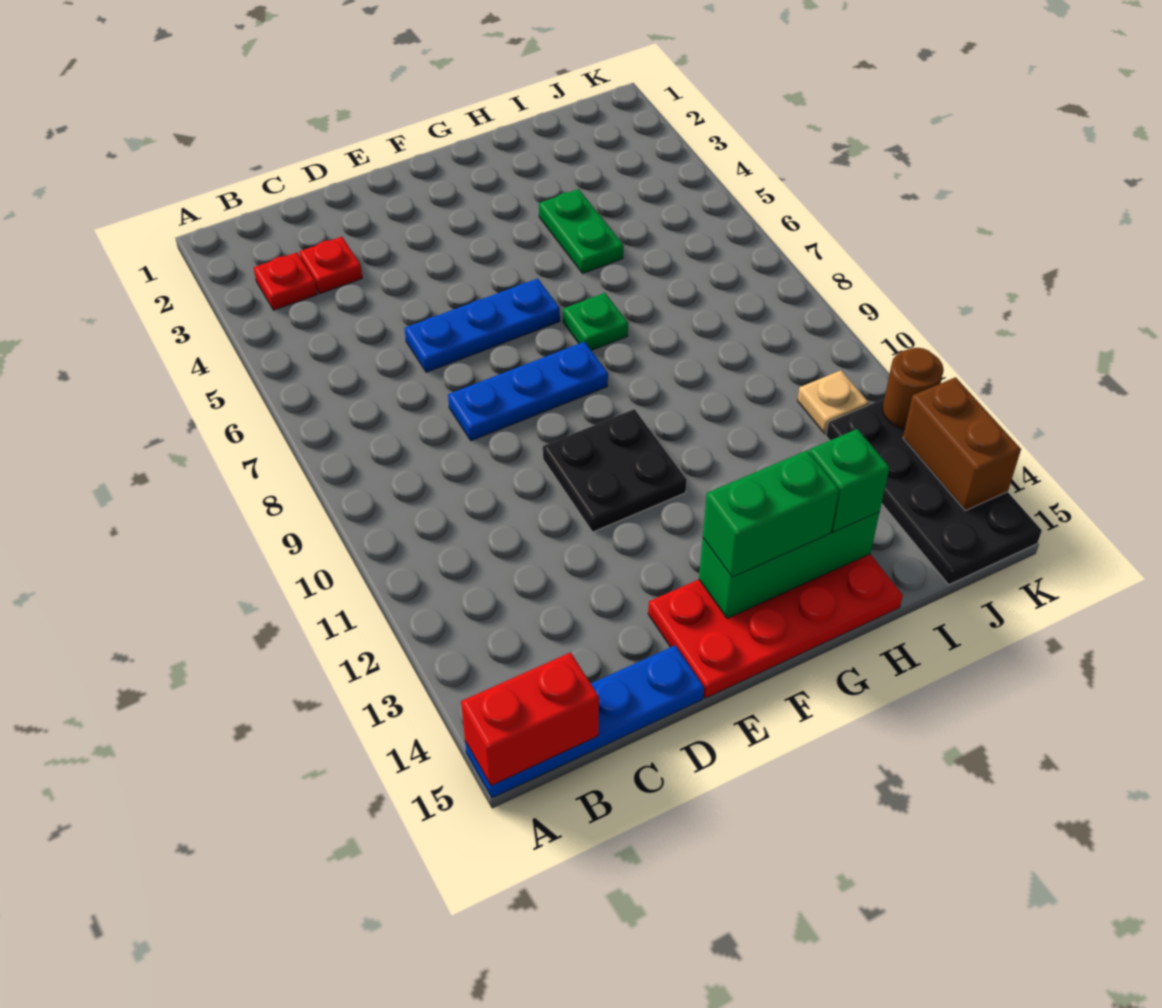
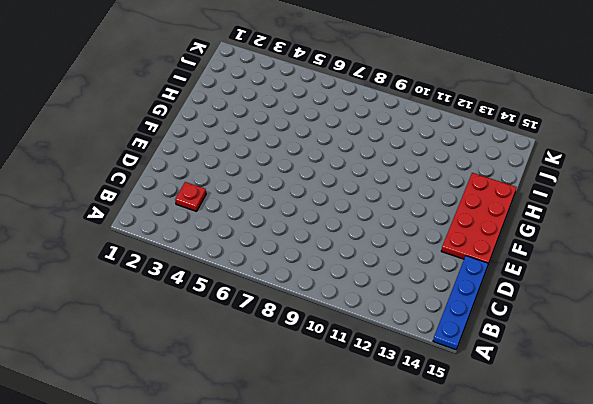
none -> red 1x1 plate [254,252,317,310]
none -> blue 1x3 plate [404,278,560,372]
none -> blue 1x3 plate [448,342,608,441]

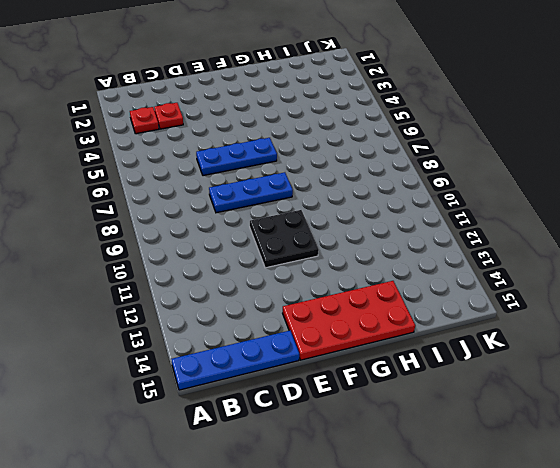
none -> green 1x1 plate [563,293,628,351]
none -> green 1x2 plate [539,189,623,273]
none -> tan 1x1 plate [797,370,869,434]

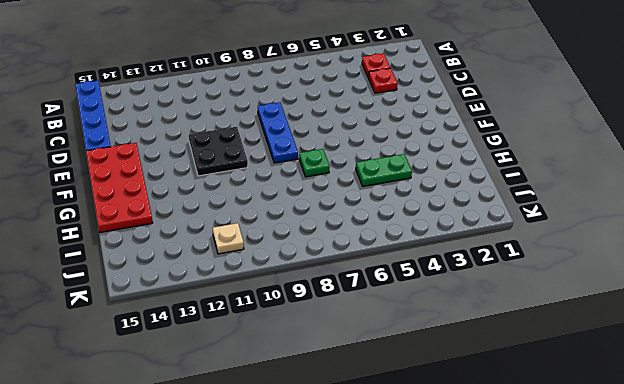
none -> blue 1x3 plate [404,278,560,372]
none -> black 2x4 plate [826,399,1042,585]
none -> red 1x2 brick [461,652,599,785]

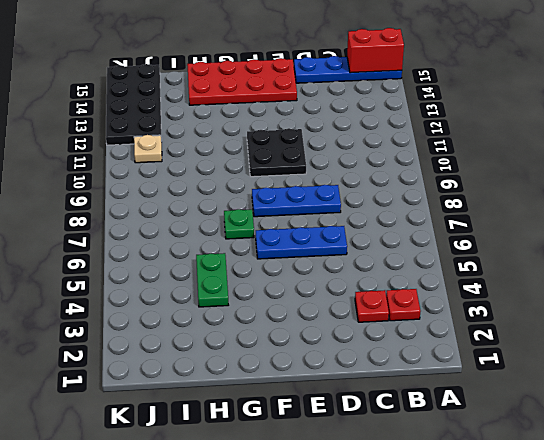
none -> green 1x3 brick [699,512,880,618]
none -> brown 1x1 round brick [883,348,944,429]
none -> brown 1x2 brick [903,377,1021,511]

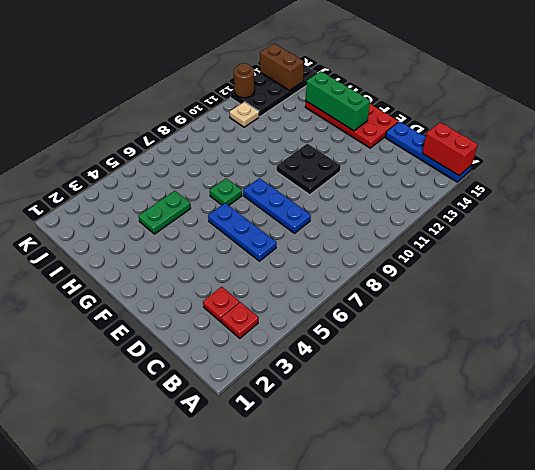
brown 1x2 brick [260,44,304,91] -> brown 1x2 brick turned to [903,377,1021,511]
none -> green 1x2 brick [703,450,839,577]
none -> green 1x1 brick [809,429,889,532]

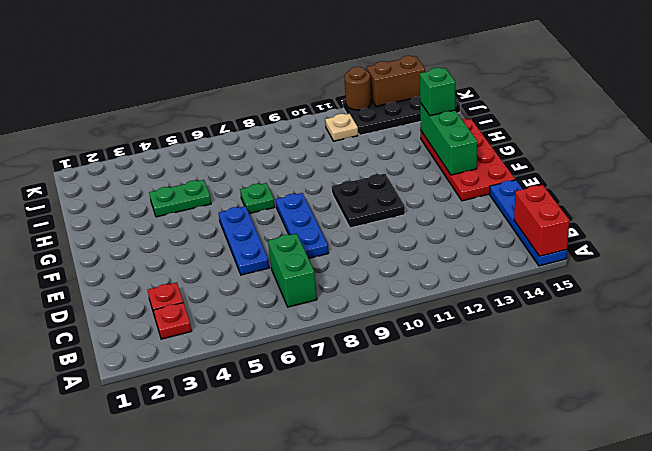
green 1x2 brick [268,234,317,307] -> green 1x2 brick moved to [703,450,839,577]

